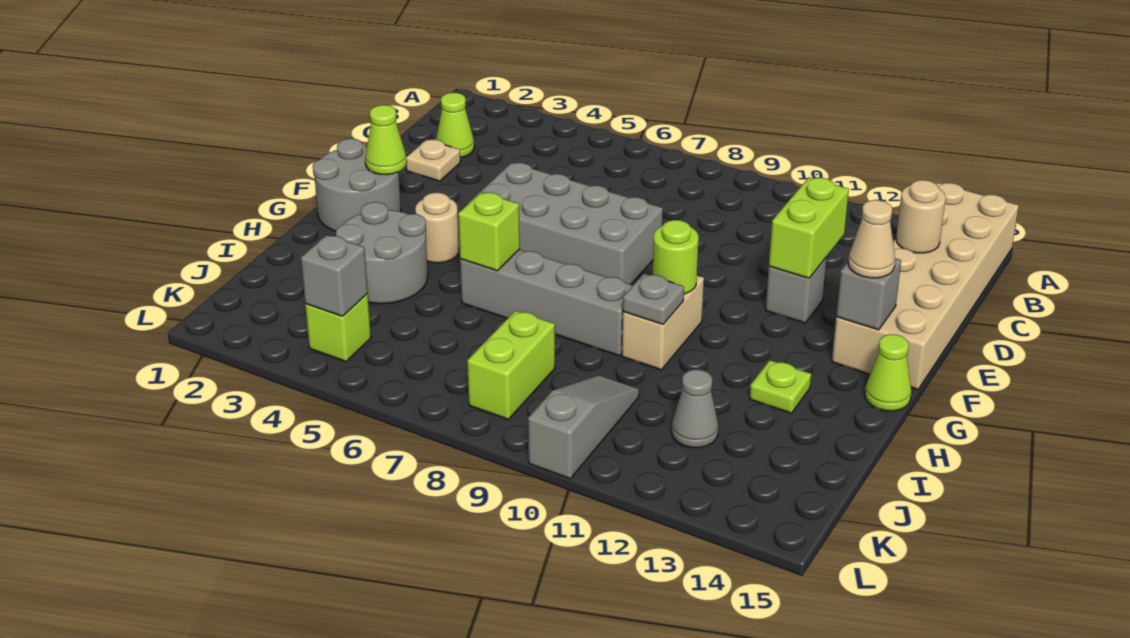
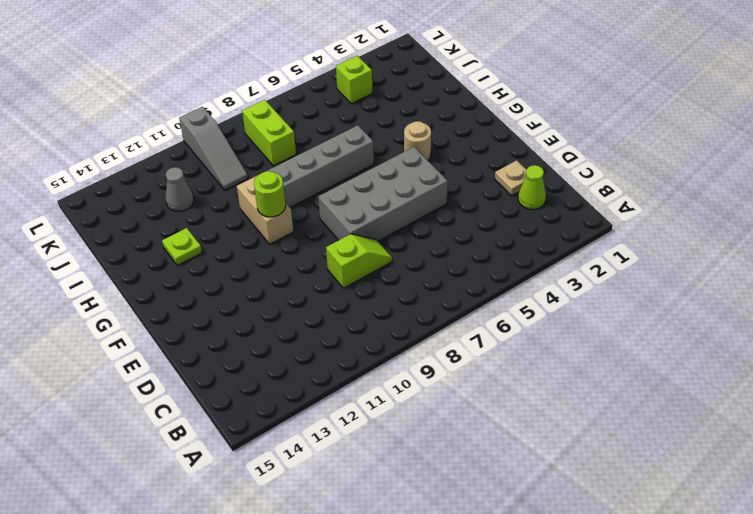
lime 1x2 slope [326,234,392,288] -> none
none -> tan 2x6 brick [832,183,1019,390]
none -> grey 1x1 brick [766,257,827,323]
none -> grey 2x2 round brick [313,139,401,231]

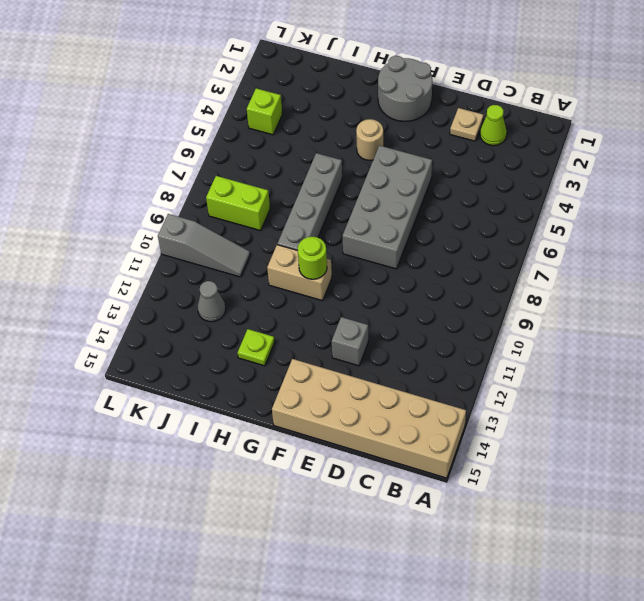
none -> lime 1x1 cone [865,334,911,411]
none -> grey 2x2 round brick [336,202,428,304]
none -> tan 1x1 round brick [896,180,946,253]

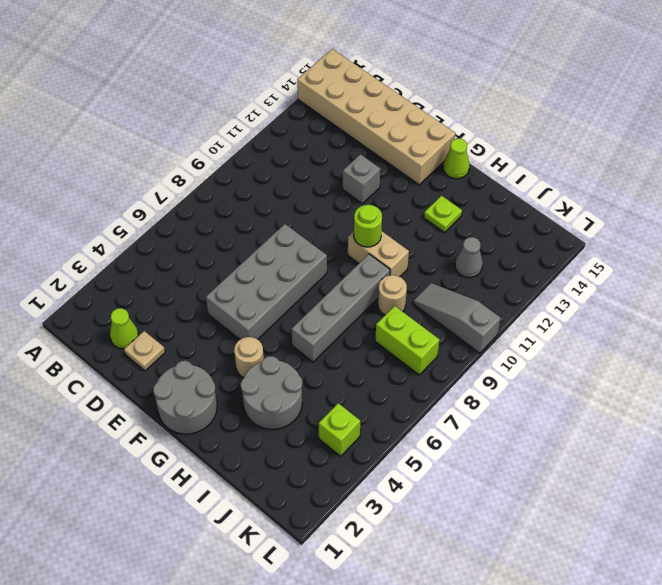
tan 1x1 round brick [378,275,407,315] -> tan 1x1 round brick moved to [896,180,946,253]
none -> lime 1x2 brick [769,177,849,278]
none -> lime 1x1 cone [365,105,406,175]
none -> grey 1x1 brick [836,258,901,330]

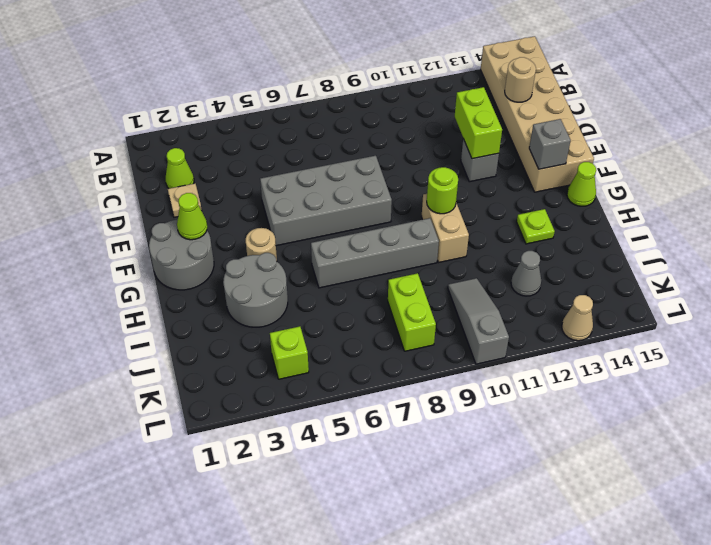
tan 1x1 cone [562,295,593,341] -> tan 1x1 cone moved to [848,200,895,278]
none -> lime 1x1 brick [458,192,520,271]
none -> grey 1x1 plate [623,274,684,324]
none -> grey 1x1 brick [301,235,368,316]

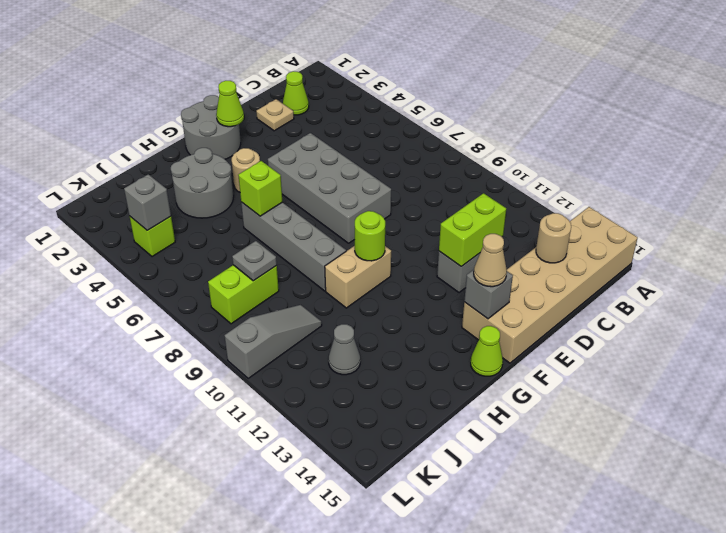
grey 1x1 plate [232,241,277,281] -> grey 1x1 plate moved to [623,274,684,324]
none -> lime 1x1 plate [750,360,811,413]

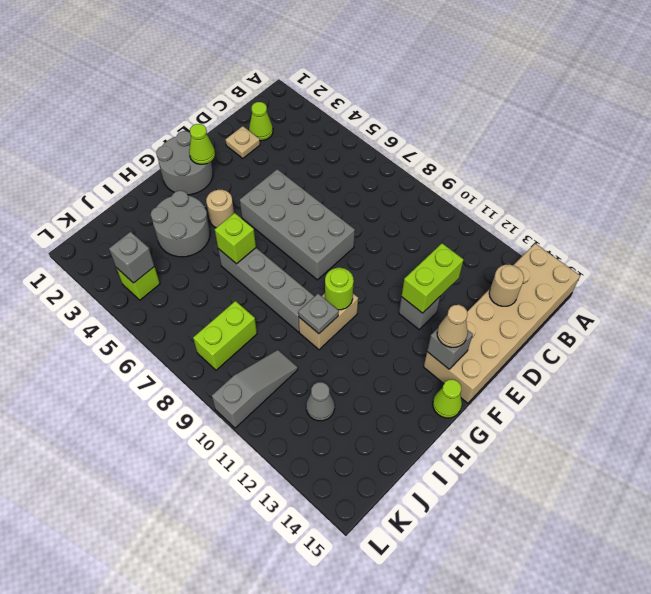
none -> lime 1x1 plate [750,360,811,413]

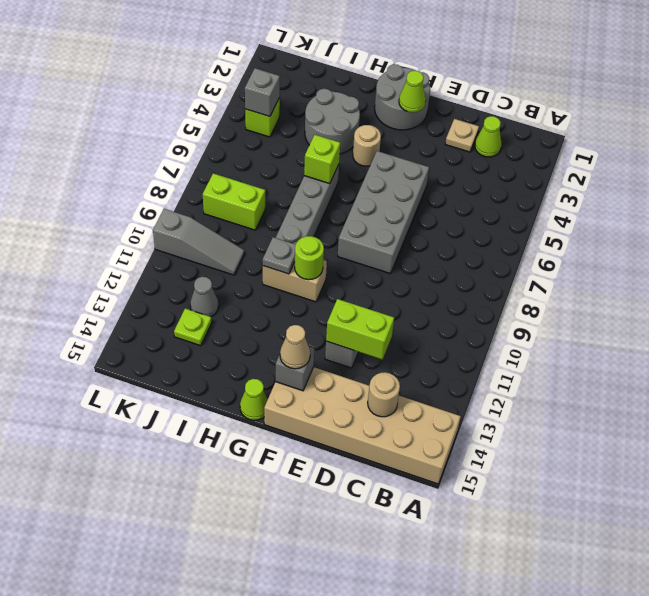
lime 1x1 plate [174,308,212,346] -> lime 1x1 plate moved to [750,360,811,413]

